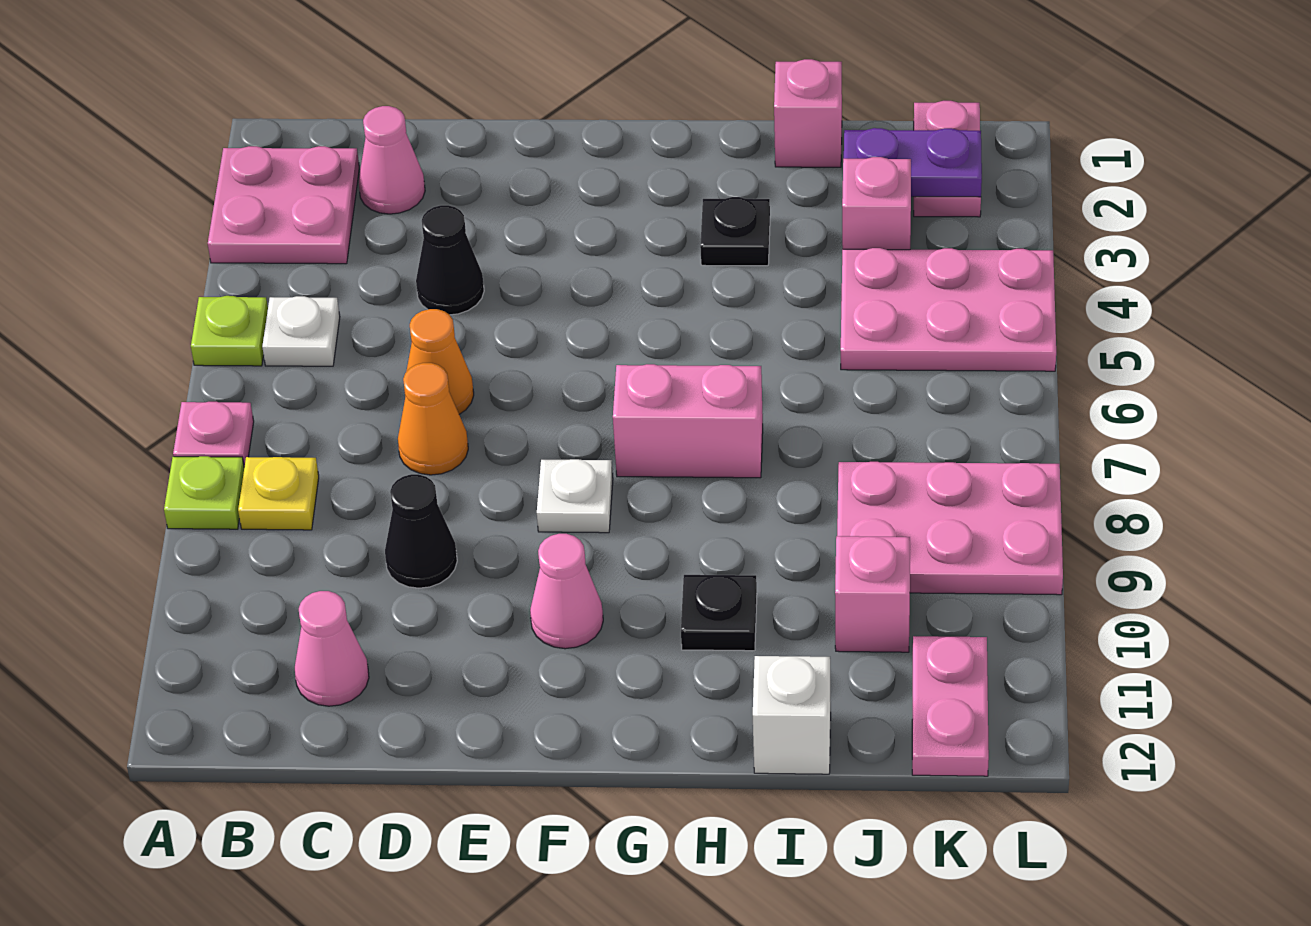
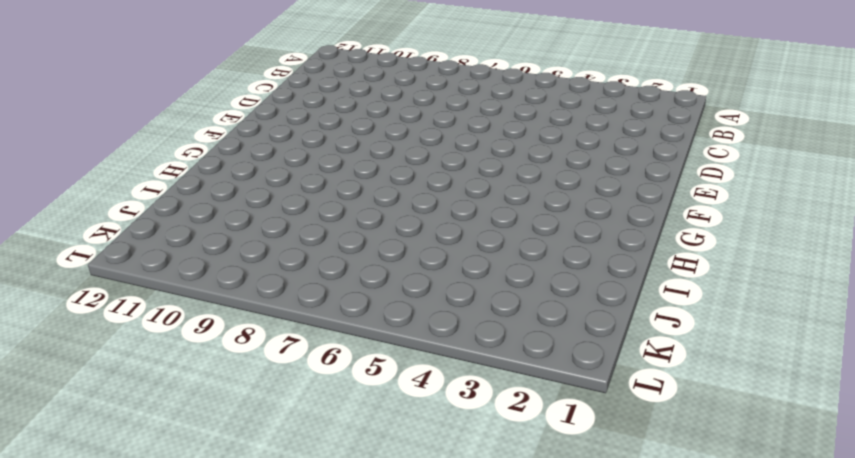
none -> pink 2x2 plate [208,146,359,264]
none -> lime 1x1 plate [191,296,268,366]
none -> pink 1x1 plate [173,402,254,467]

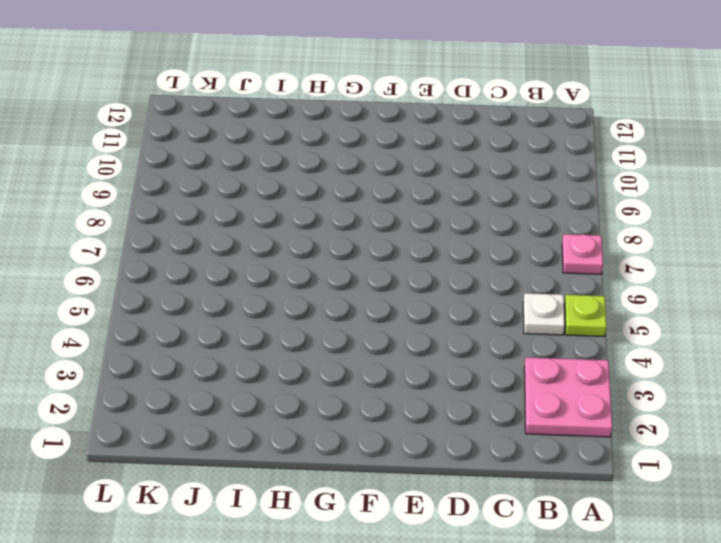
none -> lime 1x1 plate [164,456,244,529]
none -> yellow 1x1 plate [238,457,319,530]
none -> pink 1x1 cone [359,106,425,214]

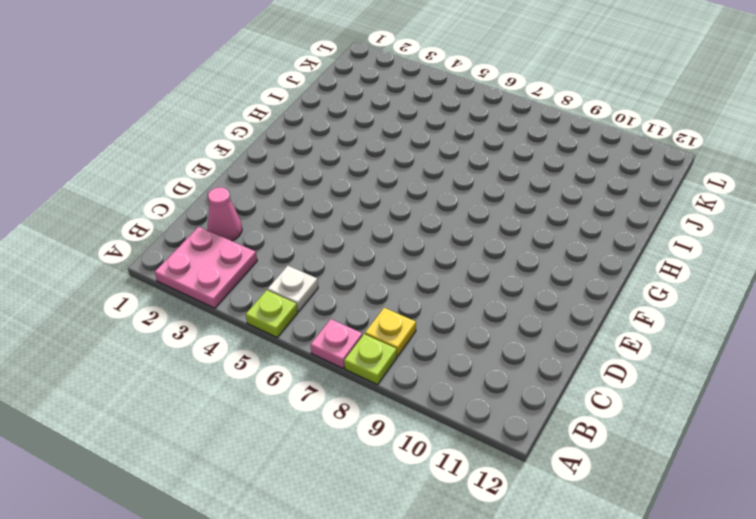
none -> pink 1x1 cone [295,591,369,706]
none -> black 1x1 cone [416,205,484,315]
none -> orange 1x1 cone [405,309,474,414]

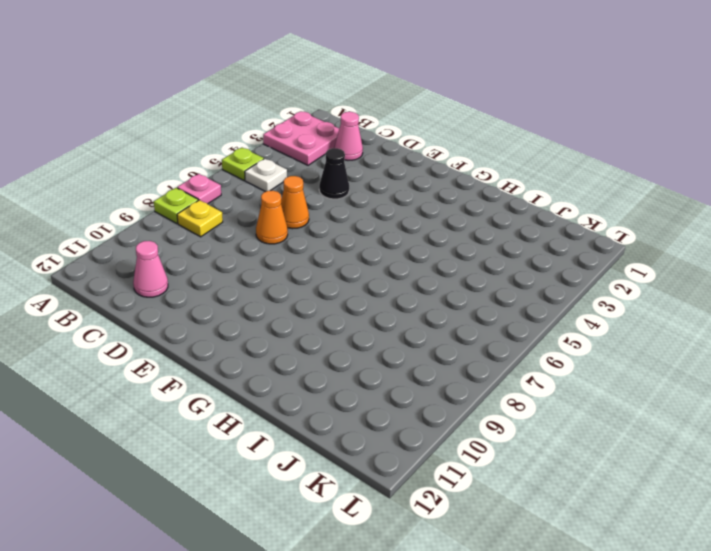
none -> black 1x1 cone [385,474,457,588]
none -> white 1x1 plate [537,459,613,533]
none -> pink 1x1 cone [530,534,603,649]

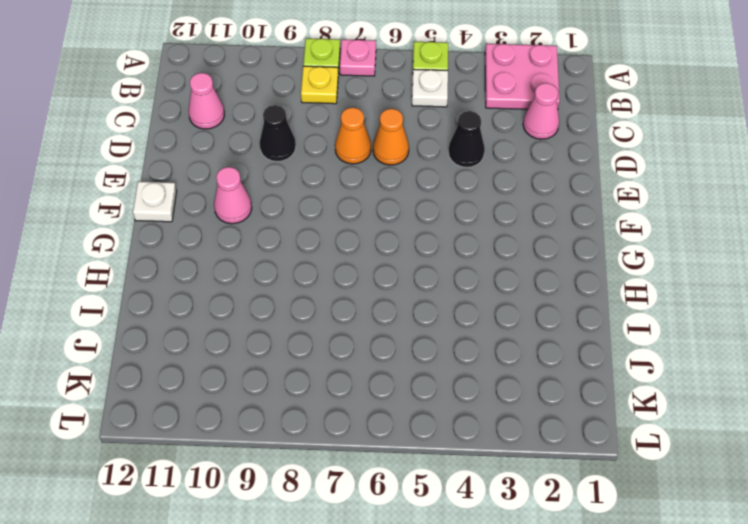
white 1x1 plate [133,181,177,222] -> white 1x1 plate moved to [537,459,613,533]
none -> pink 1x2 brick [613,364,763,478]
none -> black 1x1 plate [700,197,770,266]
none -> black 1x1 plate [681,575,757,651]

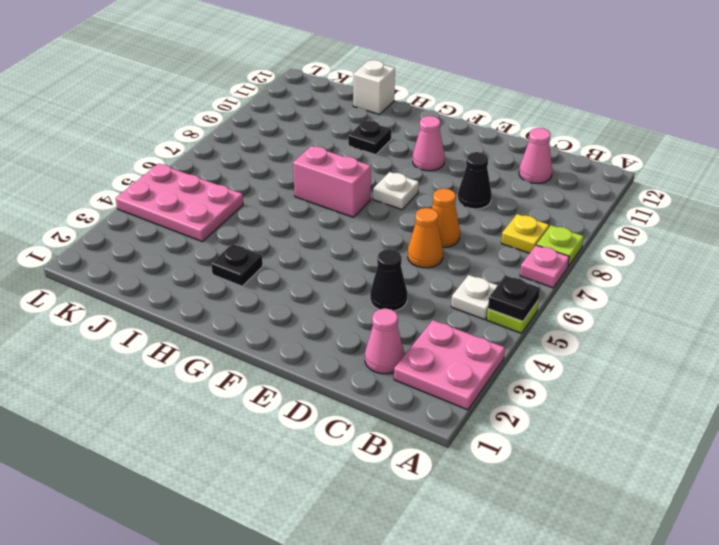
black 1x1 plate [488,275,540,321] -> none
none -> pink 1x1 brick [774,59,842,167]
none -> pink 1x1 brick [842,157,911,250]
none -> pink 2x3 plate [837,462,1063,595]

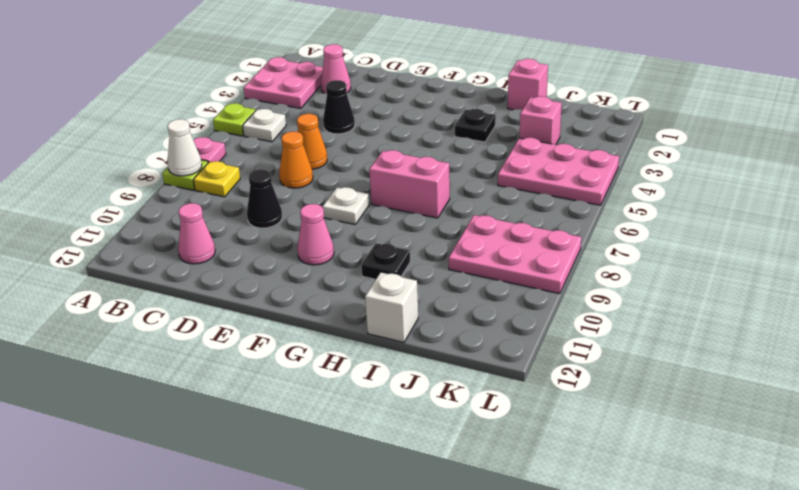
white 1x1 cone [167,119,202,176] -> none
none -> pink 1x1 brick [835,536,910,652]
none -> pink 1x2 plate [914,101,981,217]
none -> pink 1x2 plate [912,636,989,776]

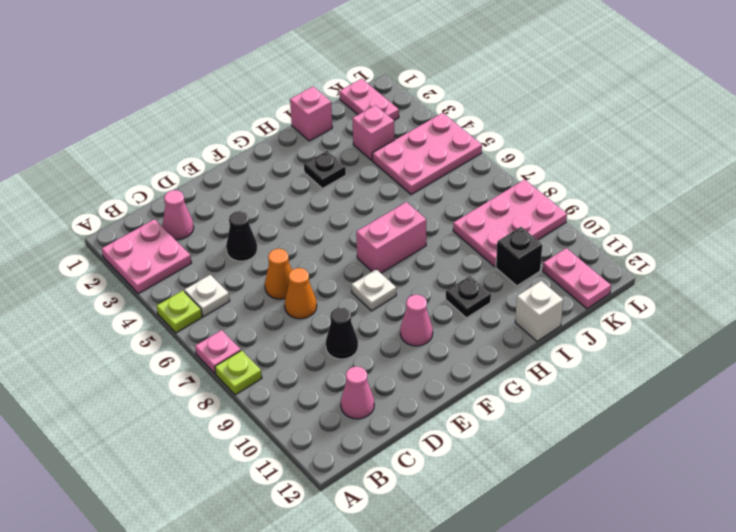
black 1x1 brick [496,227,542,286] -> pink 1x1 brick [835,536,910,652]
none -> yellow 1x1 plate [238,457,319,530]
none -> purple 1x2 plate [844,128,982,197]

